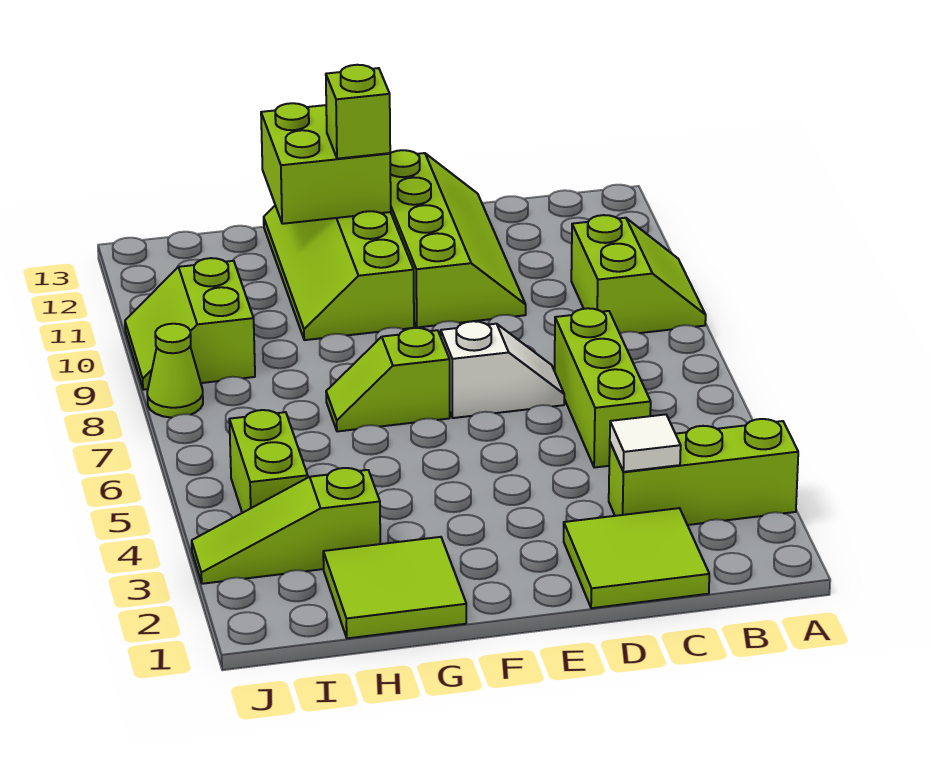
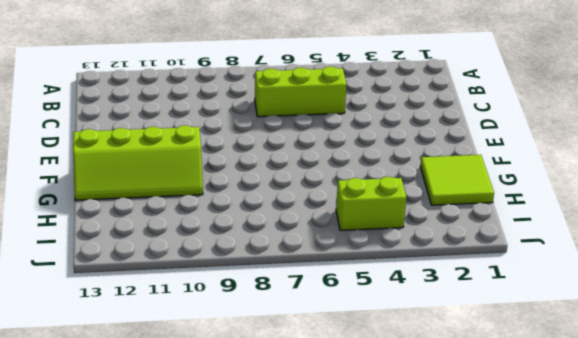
none -> lime 1x3 brick [609,419,798,525]
none -> lime 2x2 slope [571,215,706,333]
none -> lime 2x2 tile [564,508,709,608]

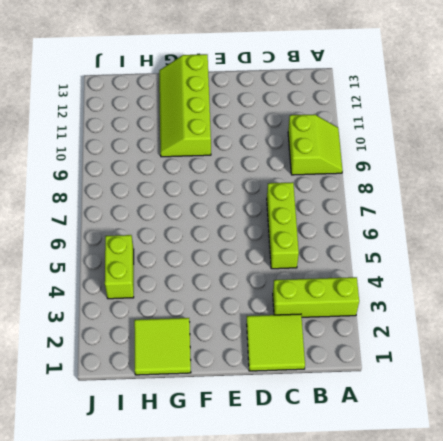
none -> white 1x2 slope [441,321,564,418]
none -> lime 2x4 slope [390,150,526,327]
none -> lime 1x2 slope [326,328,450,431]

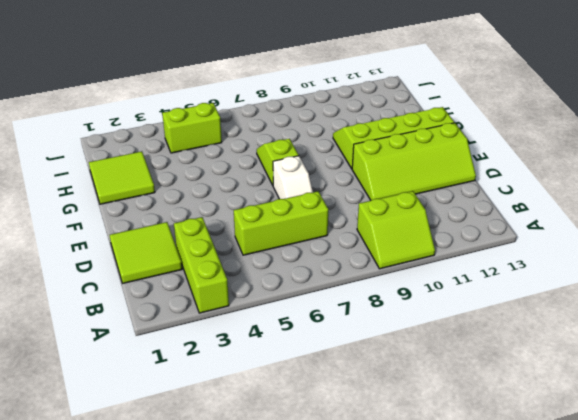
none -> lime 1x3 slope [192,468,380,584]
none -> lime 2x2 slope [125,258,255,390]
none -> lime 1x1 cone [147,324,203,418]

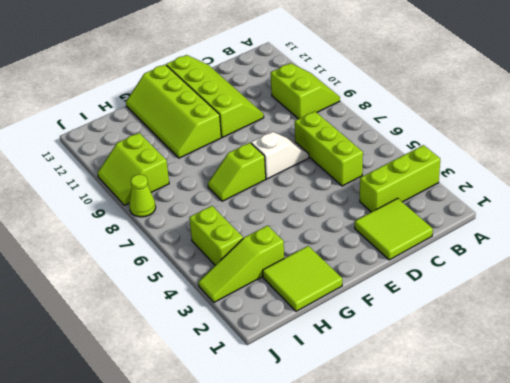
none -> white 1x1 tile [610,414,681,472]
none -> lime 2x2 brick [261,103,391,224]
none -> lime 1x1 brick [326,65,390,159]

